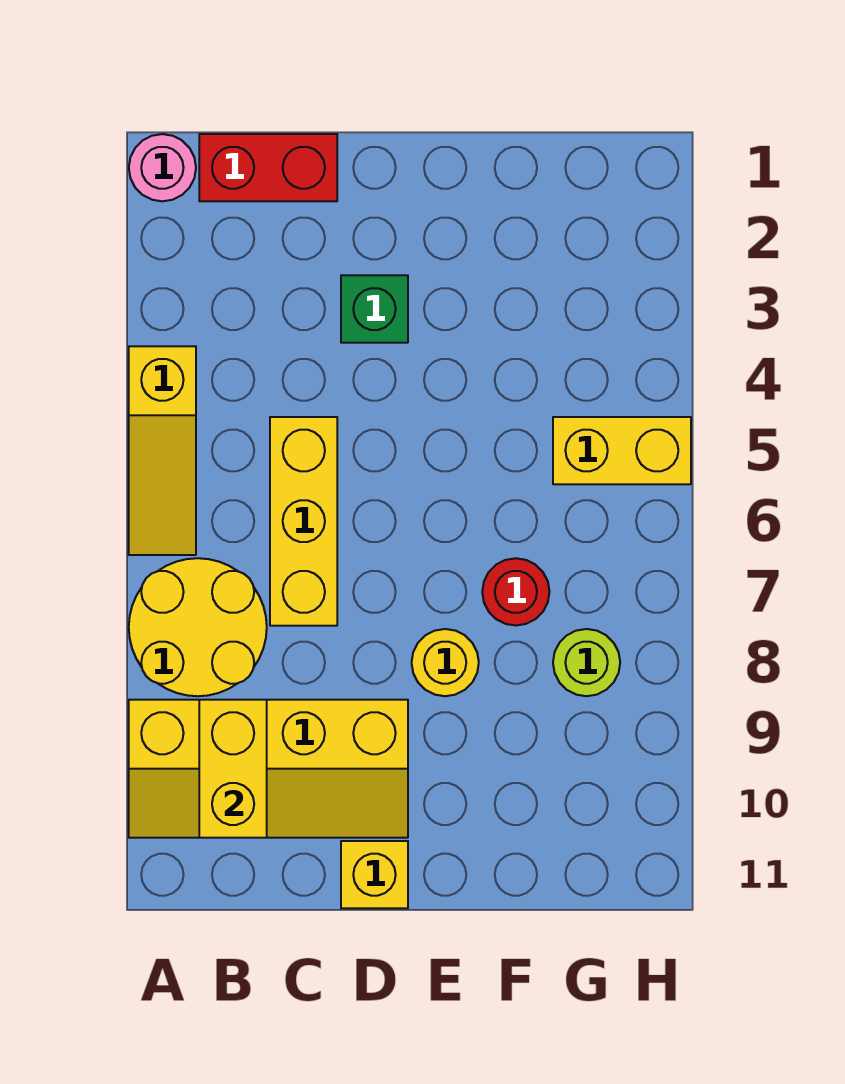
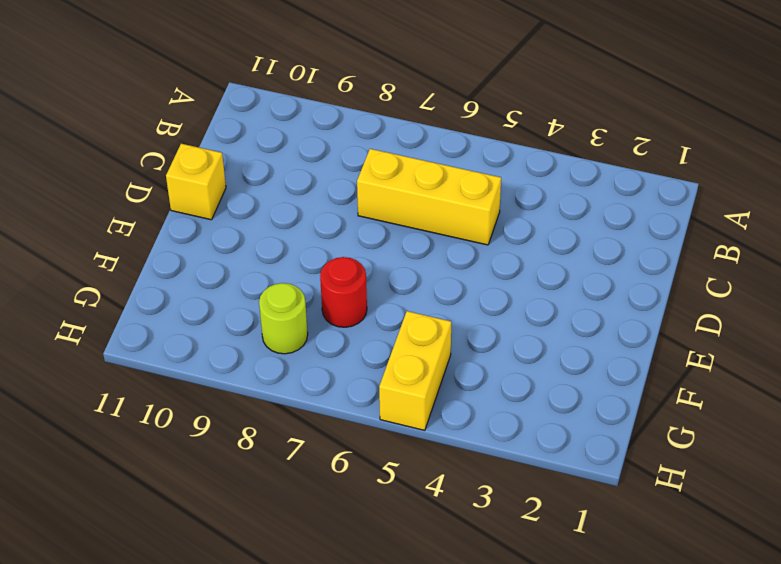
none -> pink 1x1 round brick [129,134,196,201]
none -> yellow 1x3 slope [129,346,196,555]
none -> yellow 2x2 round brick [129,558,267,696]

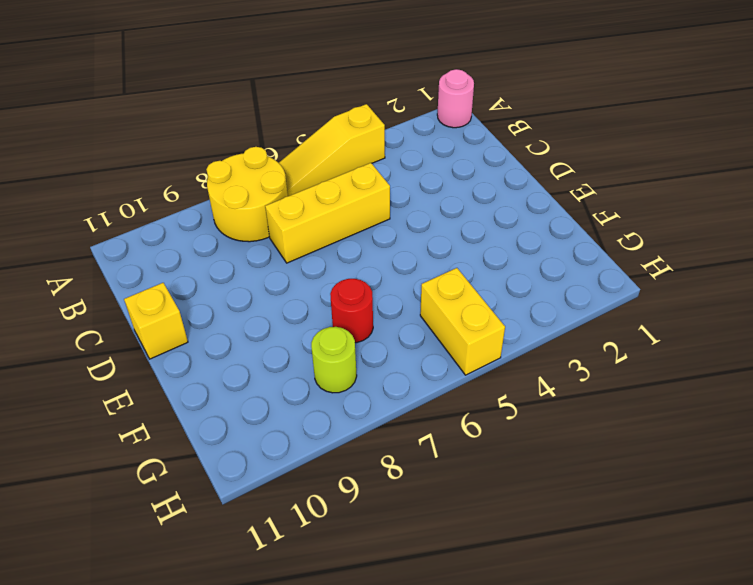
none -> yellow 2x4 slope [129,700,408,838]
none -> red 1x2 brick [199,134,337,201]
none -> green 1x1 brick [341,275,408,343]

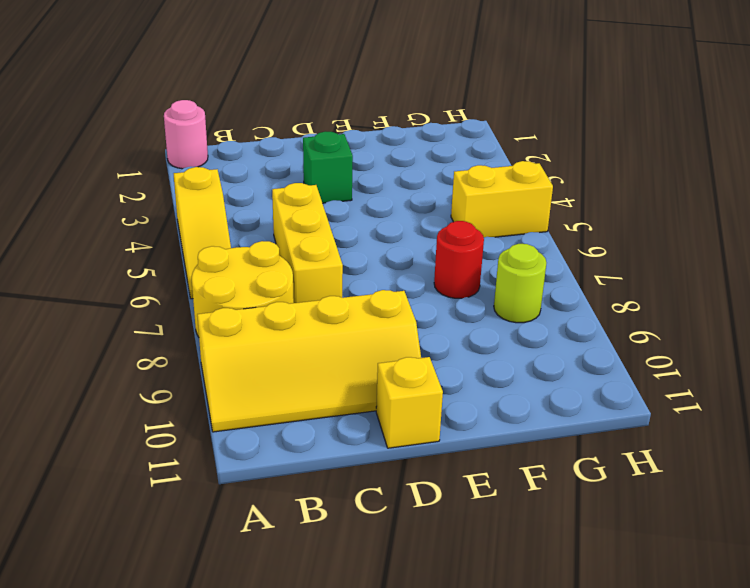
none -> red 1x2 brick [199,134,337,201]
none -> yellow 1x1 round brick [412,629,479,696]
none -> yellow 1x2 brick [199,700,267,838]

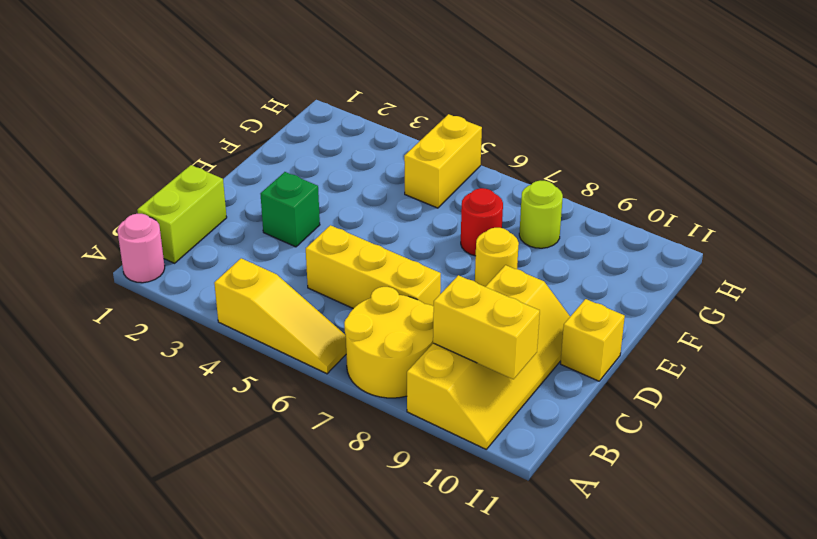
lime 1x2 brick [137,165,227,263] -> red 1x2 brick [199,134,337,201]

